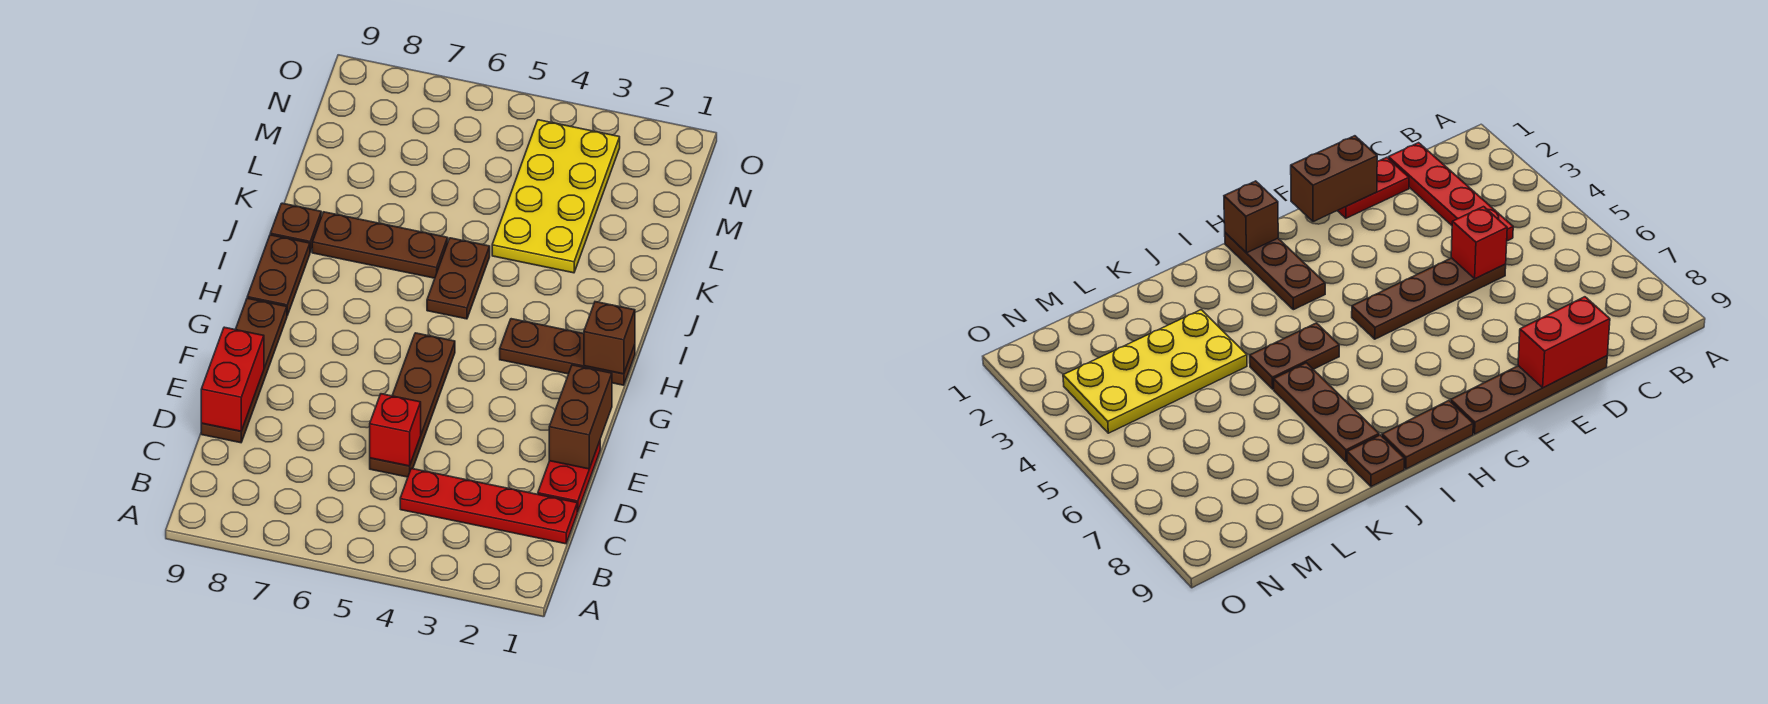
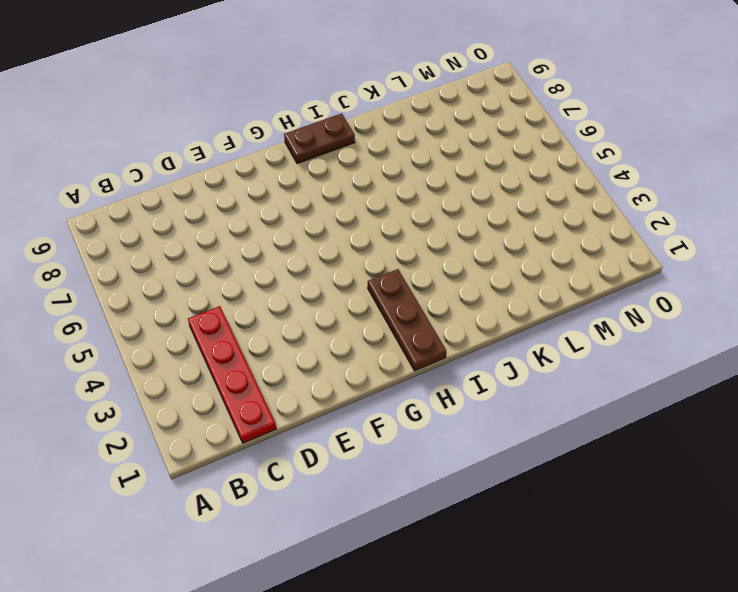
none -> red 1x2 plate [538,441,600,512]
none -> brown 1x4 plate [370,333,455,477]
none -> brown 1x4 plate [201,298,287,443]

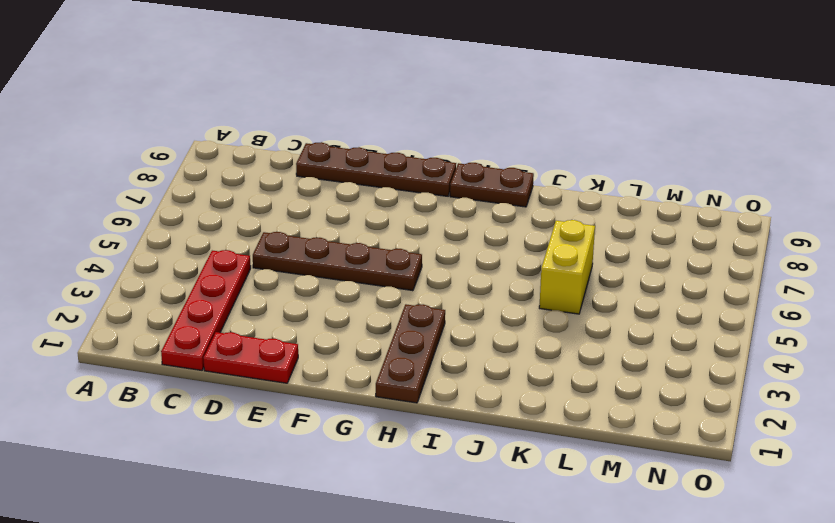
yellow 1x2 brick [539,220,595,314] -> none
none -> brown 1x2 plate [427,238,490,319]
none -> brown 1x3 plate [312,212,448,278]
none -> brown 1x1 plate [270,203,321,252]

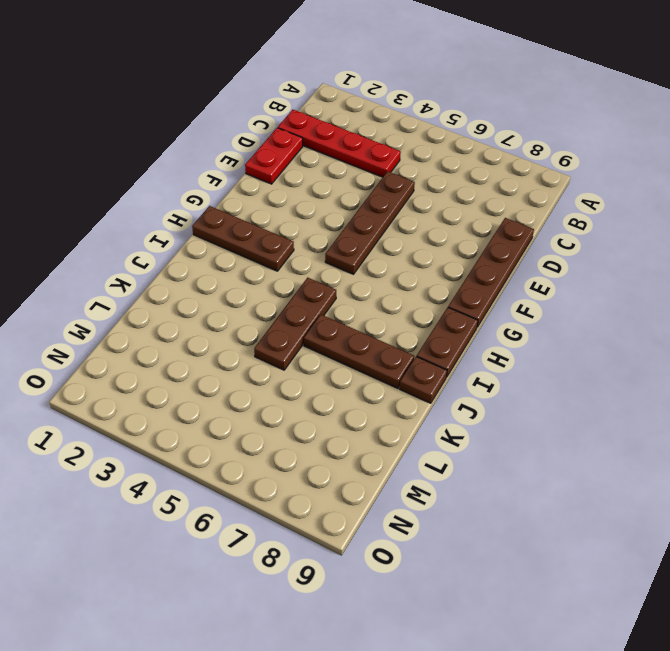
brown 1x3 plate [254,278,336,370] -> brown 1x2 plate [427,238,490,319]
none -> yellow 2x4 plate [492,120,620,273]
none -> red 1x1 brick [370,394,421,466]
none -> red 1x2 brick [201,327,264,431]

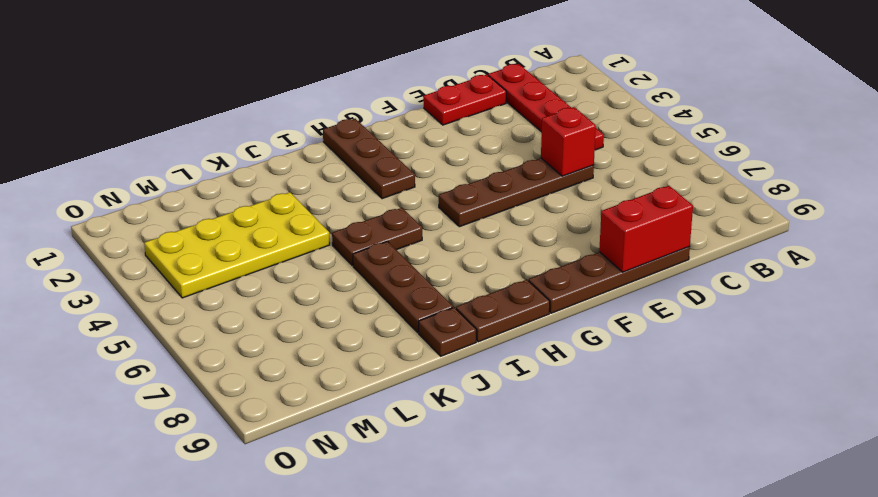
none -> brown 1x2 brick [549,365,612,469]
none -> brown 1x1 brick [584,302,635,374]

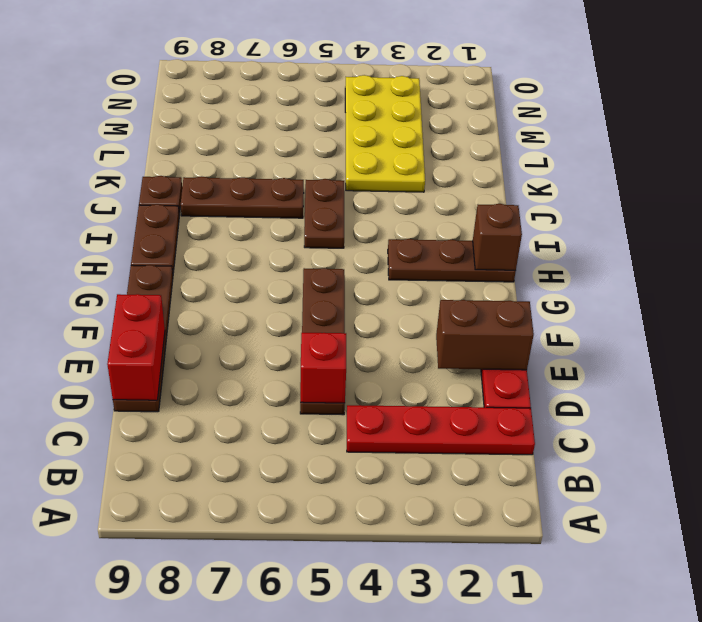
brown 1x2 brick [436,300,534,370] -> brown 1x2 brick turned to [549,365,612,469]

